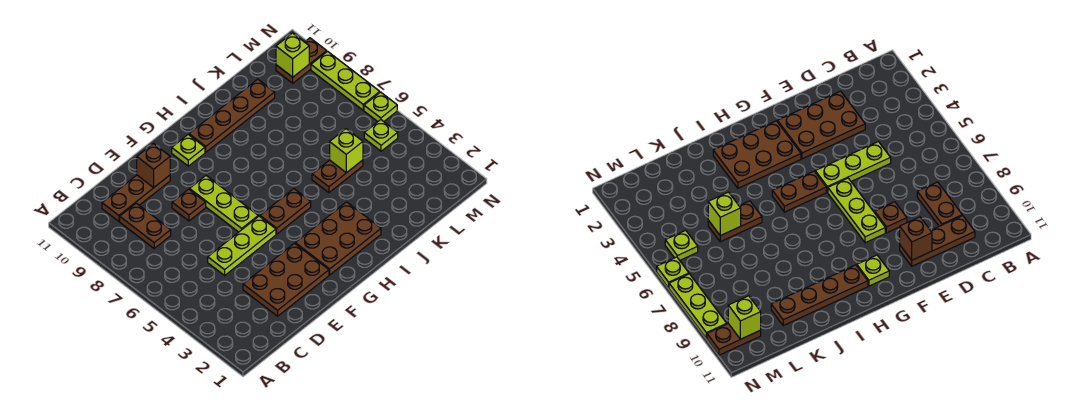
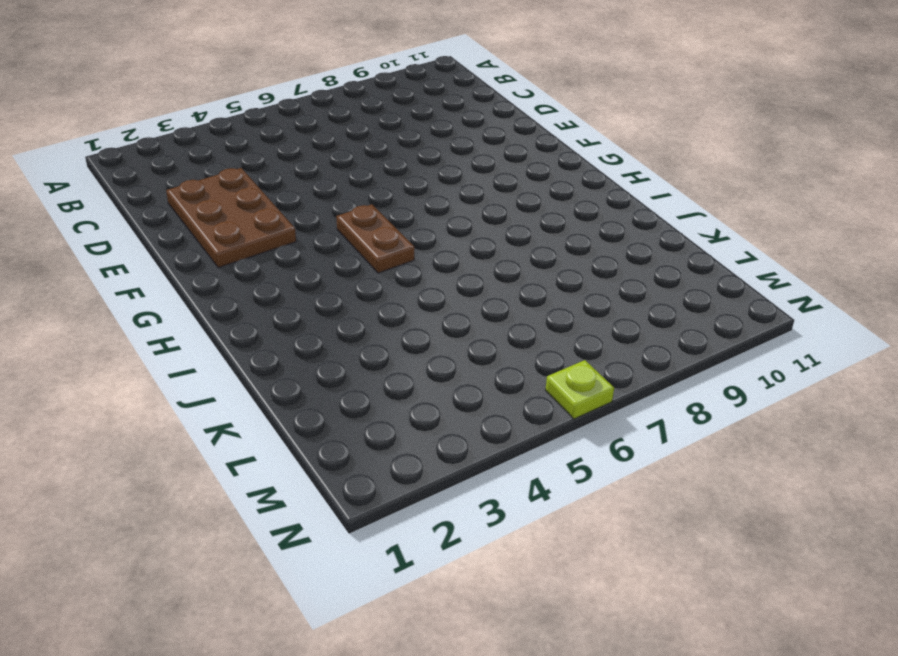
none -> brown 1x2 plate [120,203,171,248]
none -> brown 1x3 plate [102,175,170,221]
none -> lime 1x3 plate [208,216,276,275]

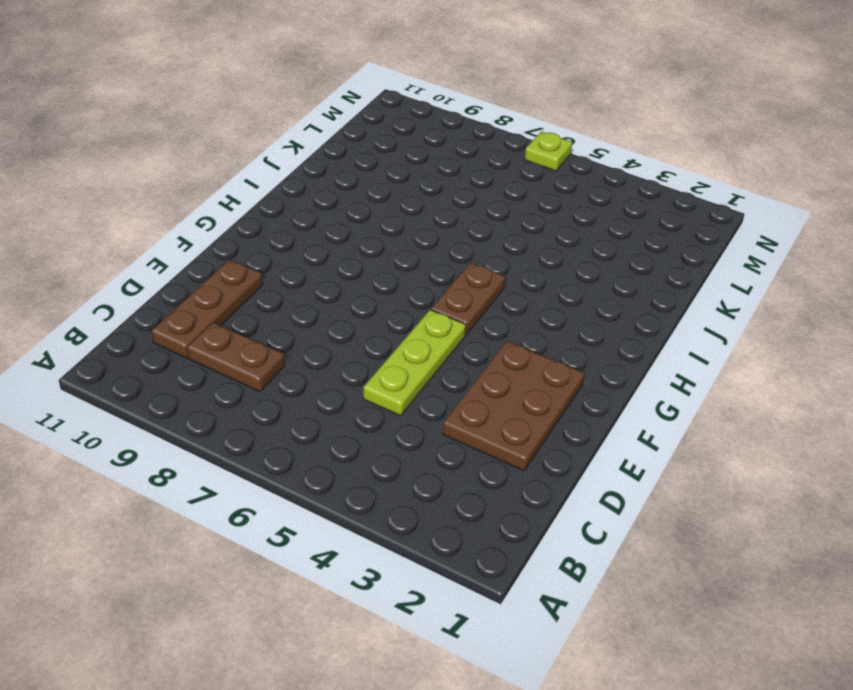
none -> brown 1x1 plate [172,189,206,221]
none -> lime 1x3 plate [190,176,258,232]
none -> brown 2x3 plate [295,202,381,275]

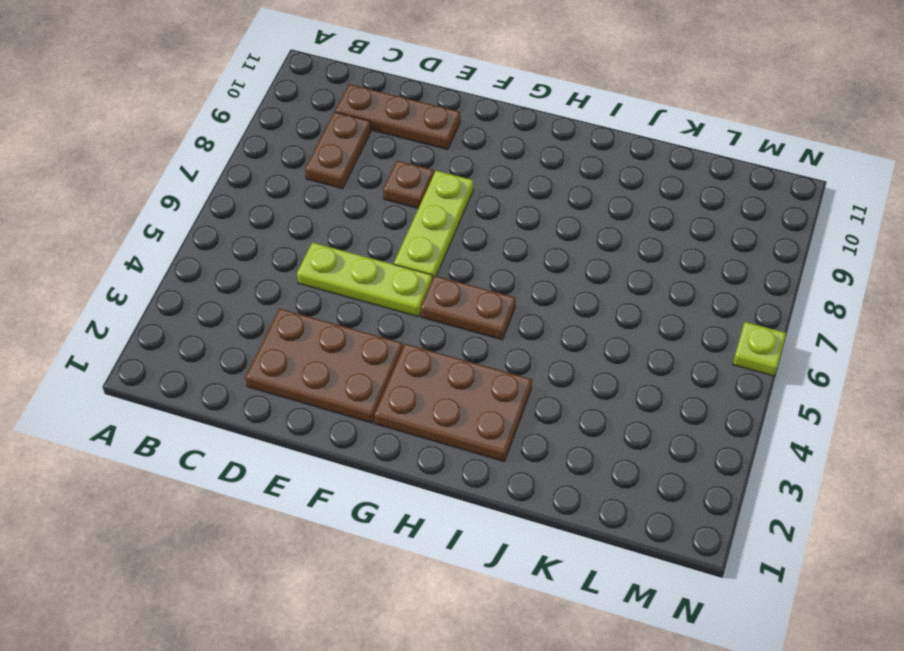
none -> lime 1x1 plate [172,135,205,166]
none -> brown 1x4 plate [189,79,275,152]
none -> brown 1x2 plate [312,160,363,193]

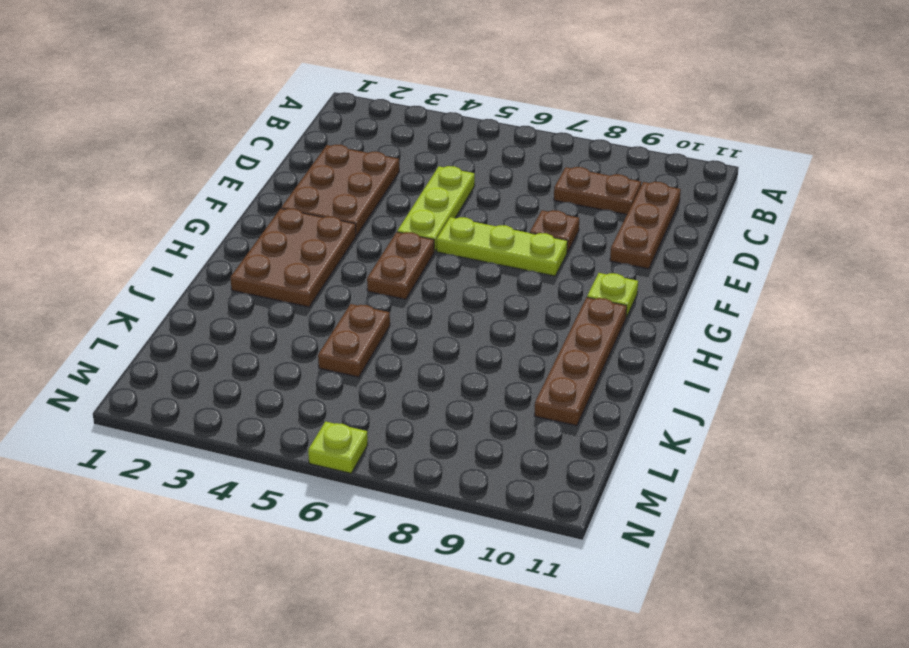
none -> lime 1x1 plate [364,120,398,151]
none -> brown 1x2 plate [276,38,327,83]
none -> lime 1x3 plate [311,51,380,110]

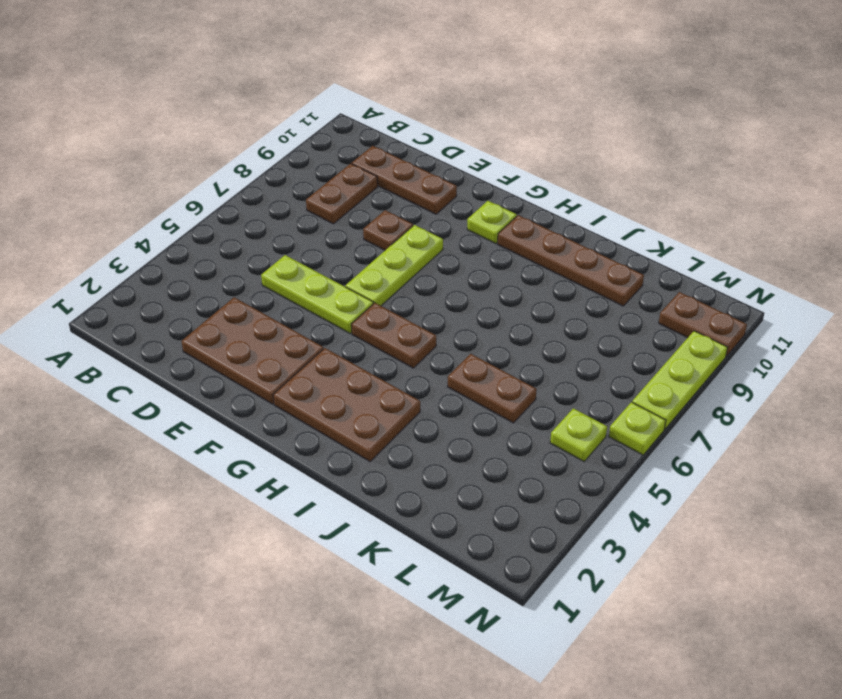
none -> brown 1x1 brick [137,144,170,187]
none -> lime 1x1 brick [330,129,363,173]
none -> lime 1x1 brick [276,33,309,77]

